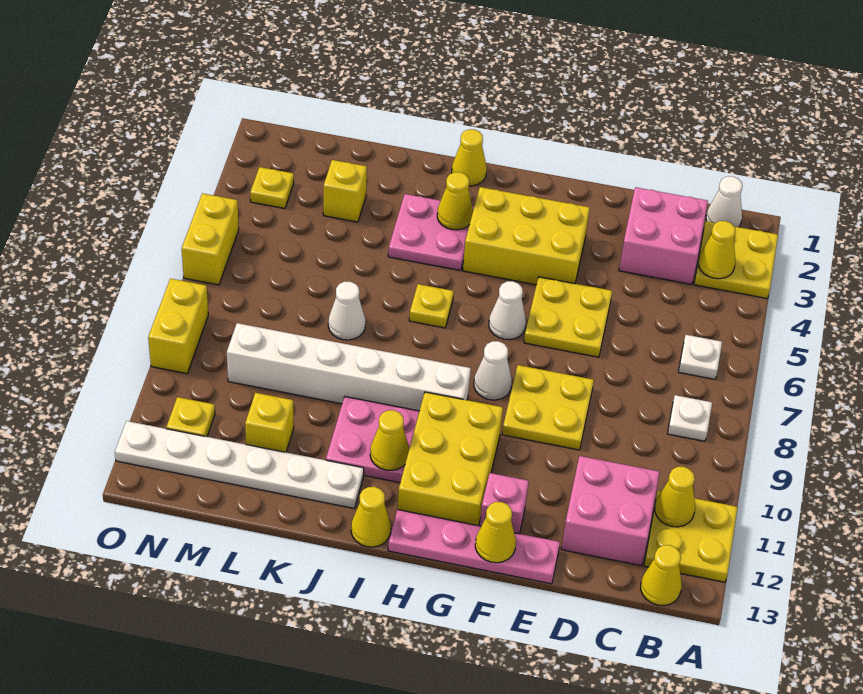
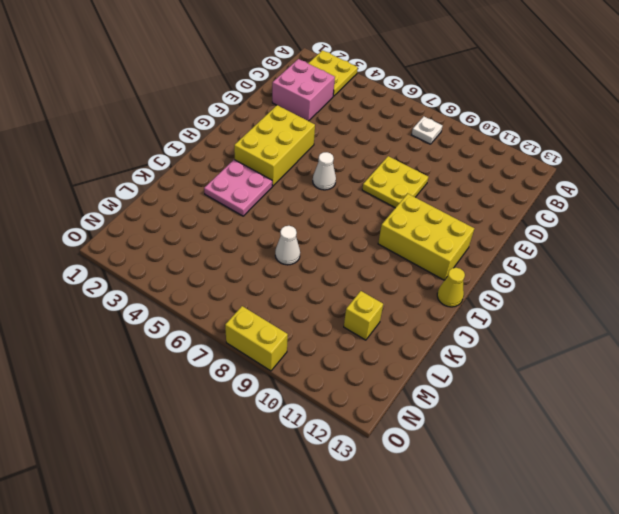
none -> yellow 2x2 plate [644,491,738,582]
none -> white 1x1 cone [706,176,742,227]
none -> white 1x1 plate [679,335,722,379]
none -> yellow 1x1 cone [641,545,682,606]

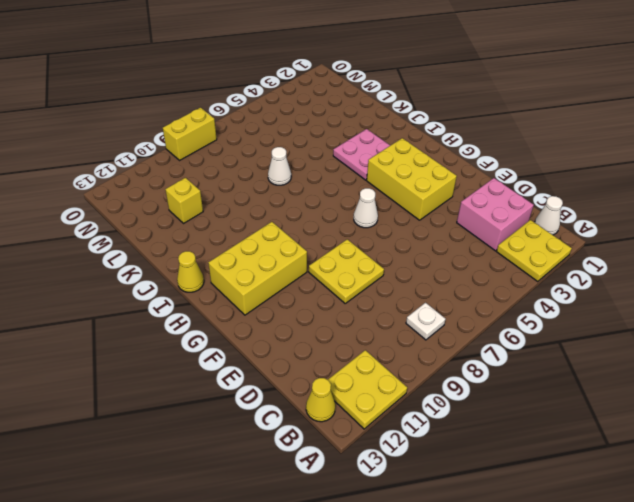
none -> white 1x1 plate [679,335,722,379]
none -> pink 2x2 brick [561,456,660,566]
none -> yellow 2x2 plate [524,277,612,357]
none -> pink 1x4 plate [388,510,560,584]

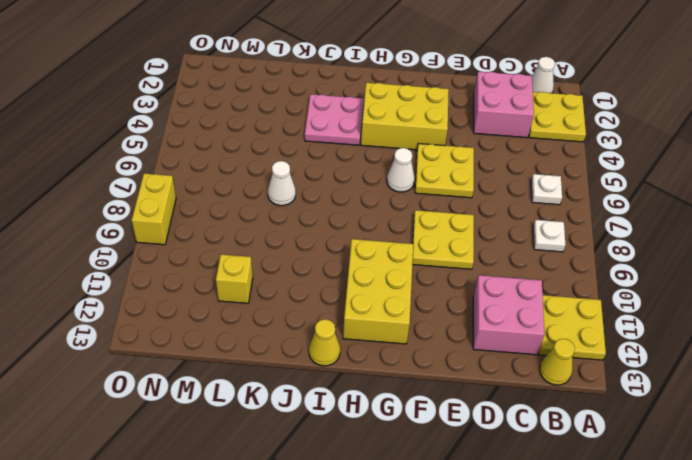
none -> pink 1x4 plate [388,510,560,584]
none -> pink 1x1 brick [480,473,529,534]
none -> white 1x1 cone [474,341,512,400]
none -> white 1x6 brick [227,323,471,411]

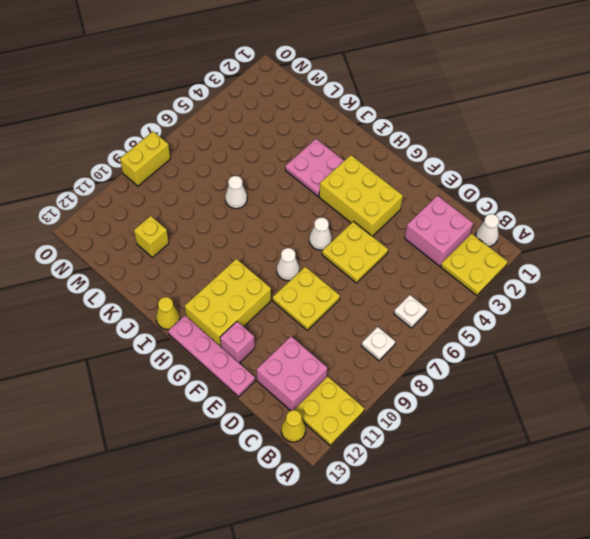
none -> white 1x6 brick [227,323,471,411]
none -> yellow 1x1 cone [452,129,487,186]
none -> yellow 1x1 plate [409,284,454,328]
none -> pink 2x2 plate [326,397,419,482]

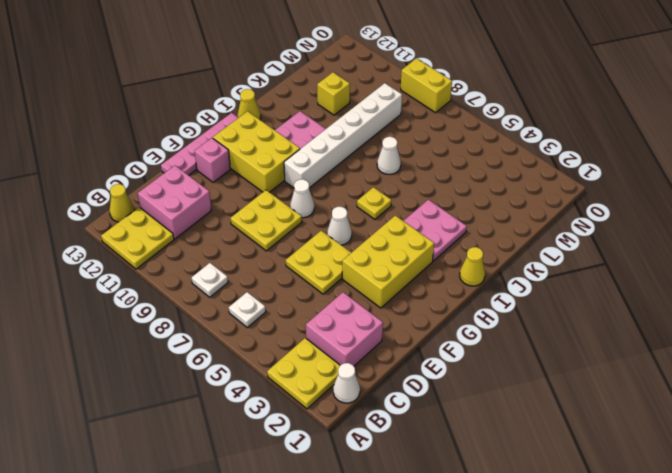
none -> white 1x6 plate [115,421,364,508]
none -> yellow 1x1 brick [323,160,367,222]
none -> yellow 1x1 plate [250,167,294,208]
none -> yellow 1x1 plate [166,397,215,437]

